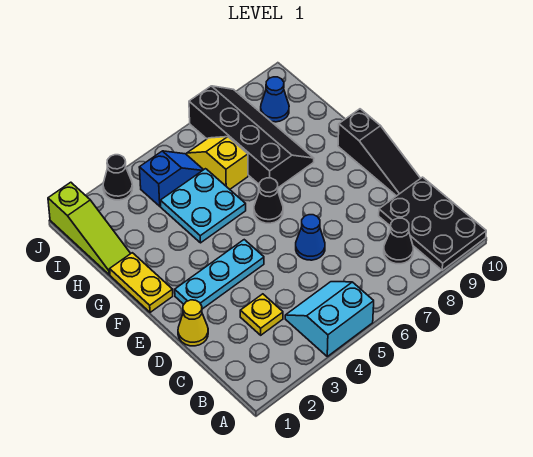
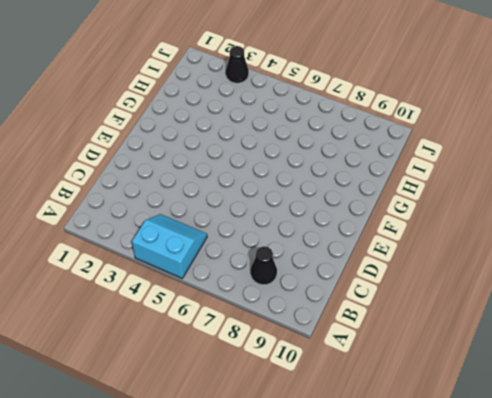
none -> black 2x3 plate [379,177,486,270]
none -> yellow 1x1 plate [240,294,283,335]
none -> yellow 1x1 cone [178,300,208,346]

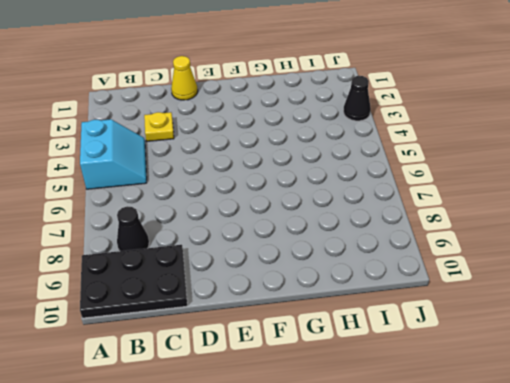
none -> blue 1x1 cone [296,215,325,260]
none -> black 1x3 slope [338,109,420,196]
none -> cyan 1x3 plate [175,240,264,309]

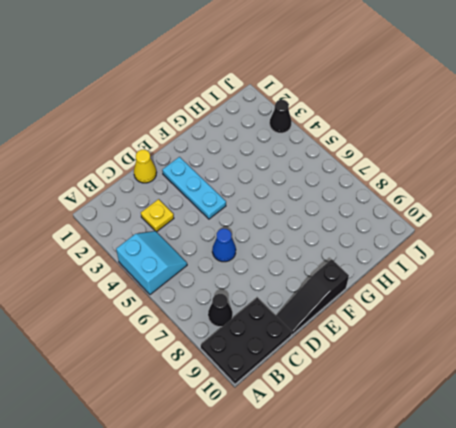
none -> yellow 1x2 plate [110,253,173,312]
none -> black 1x1 cone [254,178,283,223]
none -> cyan 2x2 plate [160,169,246,243]

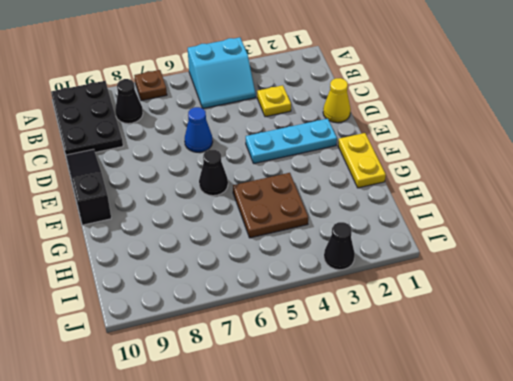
brown 1x1 plate [134,70,167,101] -> none
brown 2x2 plate [233,173,308,238] -> cyan 2x2 plate [160,169,246,243]
none -> black 2x4 slope [189,86,314,187]
none -> lime 1x3 slope [48,182,131,275]
none -> yellow 1x2 slope [187,137,248,189]

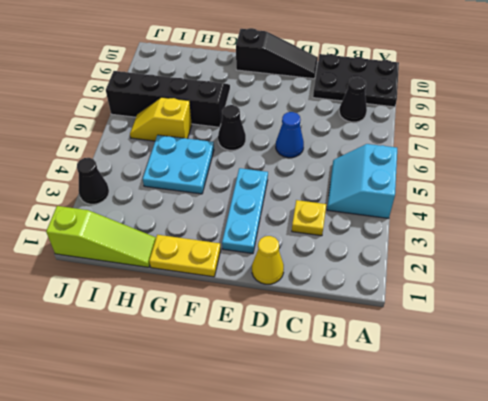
none -> blue 1x2 slope [139,151,203,206]
none -> blue 1x1 cone [261,77,289,122]

